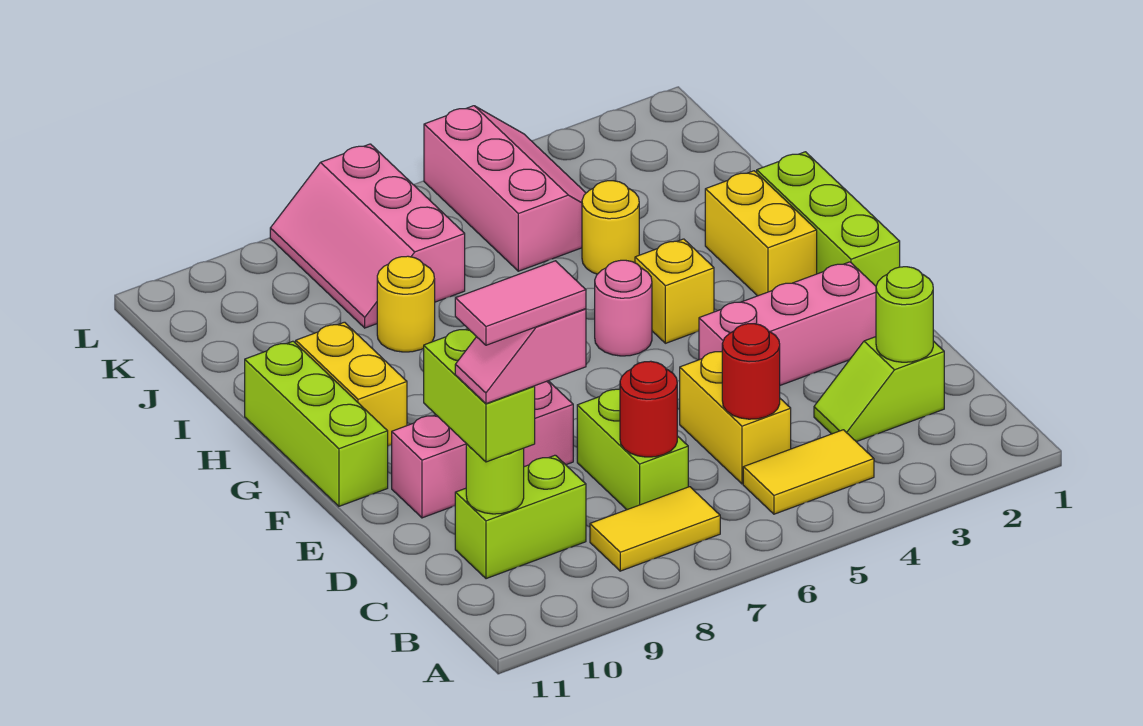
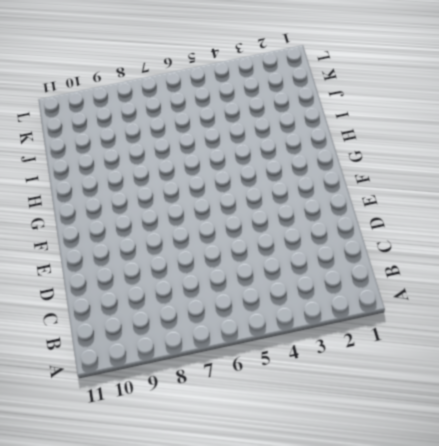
none -> yellow 1x2 tile [743,430,874,514]
none -> yellow 1x2 tile [590,487,720,571]
none -> lime 1x2 slope [814,337,944,442]

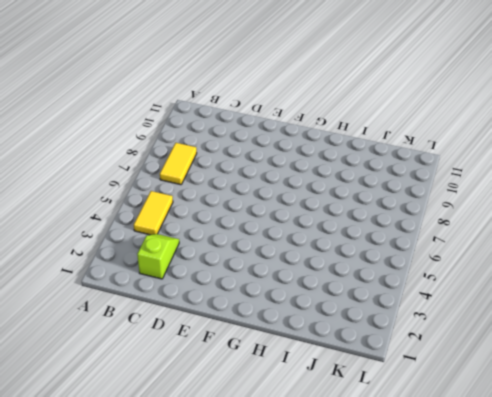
none -> yellow 1x2 brick [680,352,791,484]
none -> lime 1x2 brick [577,389,688,510]
none -> lime 1x2 brick [455,455,586,579]

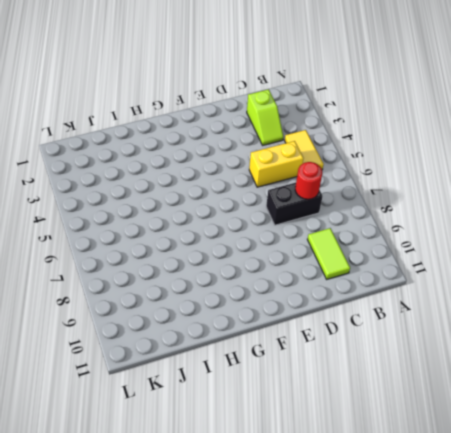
black 1x2 brick [266,183,323,225] -> lime 1x2 brick [577,389,688,510]
lime 1x2 tile [307,228,350,279] -> lime 1x2 brick [455,455,586,579]
none -> yellow 1x2 tile [590,487,720,571]
none -> pink 1x3 brick [699,262,876,385]
none -> pink 1x3 brick [392,381,573,518]

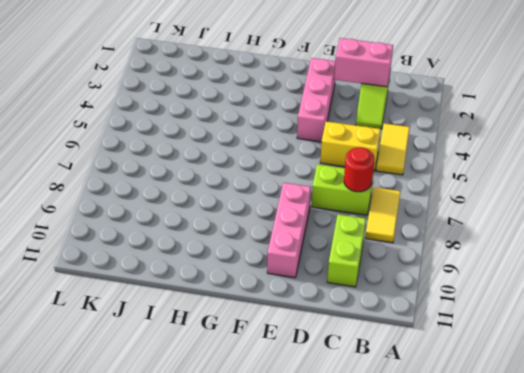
pink 1x2 brick [334,38,393,87] -> lime 1x1 round brick [876,267,933,362]
none -> lime 1x3 brick [757,152,900,286]
none -> lime 1x3 brick [245,341,388,506]
none -> yellow 1x2 brick [705,171,817,296]

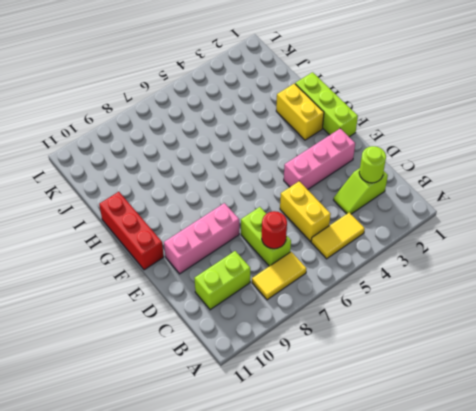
red 1x3 brick [99,192,164,270] -> lime 1x3 brick [245,341,388,506]
none -> yellow 1x1 brick [635,239,714,343]
none -> pink 1x1 round brick [595,260,652,356]
none -> yellow 1x2 brick [296,322,407,446]

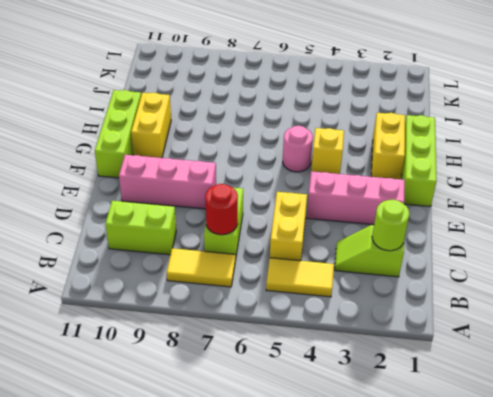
none -> yellow 1x1 round brick [582,181,639,274]
none -> yellow 1x1 round brick [377,256,435,352]
none -> pink 2x3 slope [424,106,586,271]

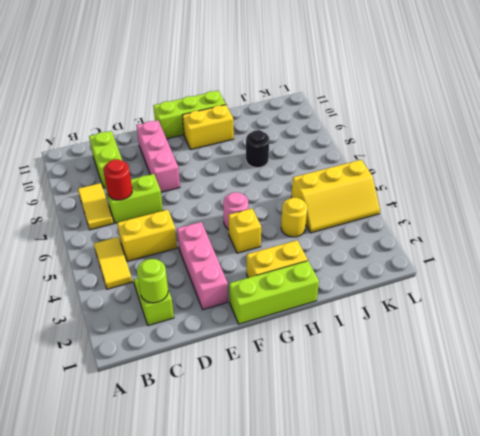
black 1x1 round brick [246,130,269,168] -> yellow 1x1 round brick [377,256,435,352]
yellow 2x3 slope [291,160,380,233] -> pink 2x3 slope [424,106,586,271]
none -> pink 2x3 slope [270,144,465,328]
none -> red 1x1 round brick [722,324,780,419]
none -> lime 1x1 round brick [466,444,524,514]

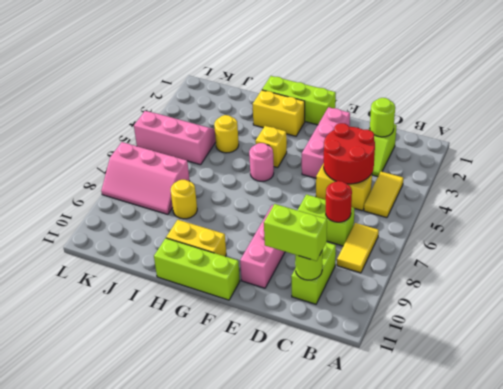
red 2x2 round brick [324,123,375,184] -> red 1x1 round brick [722,324,780,419]
none -> pink 1x2 slope [455,309,586,404]
none -> pink 1x2 tile [455,261,586,345]

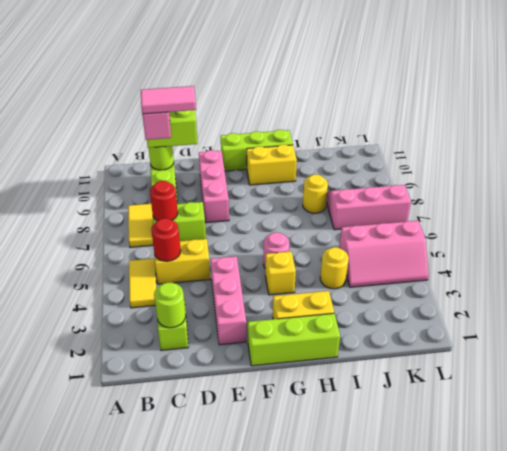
pink 1x2 tile [141,86,196,114] -> pink 1x2 tile turned to [455,261,586,345]

